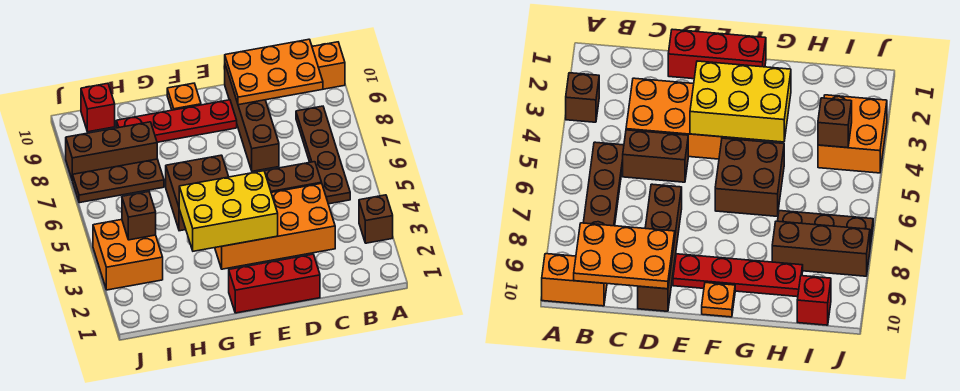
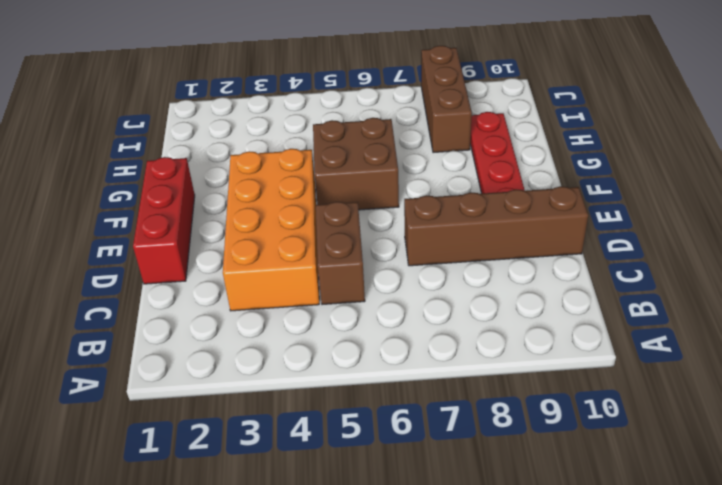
none -> brown 1x1 brick [359,195,393,243]
none -> orange 1x2 brick [312,42,345,89]
none -> brown 1x4 plate [296,106,350,204]

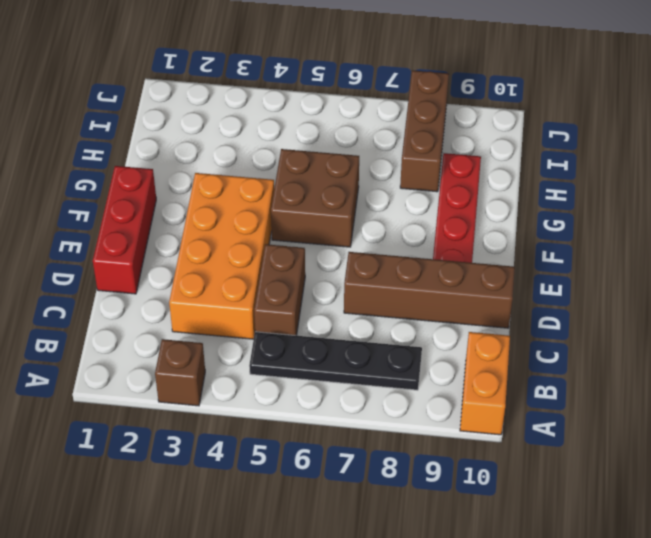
black 1x4 plate [249,332,422,390] -> brown 1x4 plate [296,106,350,204]
none -> orange 1x1 plate [167,83,201,110]
none -> brown 1x3 plate [72,159,164,203]
none -> orange 2x2 brick [93,220,163,290]

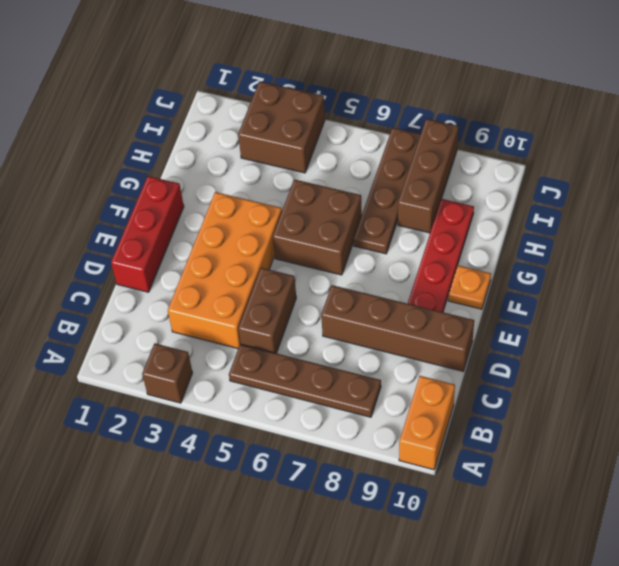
brown 1x4 plate [354,128,421,254] -> brown 1x3 plate [72,159,164,203]
brown 2x2 brick [238,81,325,173] -> orange 2x2 brick [93,220,163,290]
none -> red 1x1 brick [81,83,115,132]
none -> orange 2x3 plate [225,39,323,105]
none -> yellow 2x3 brick [179,171,278,251]

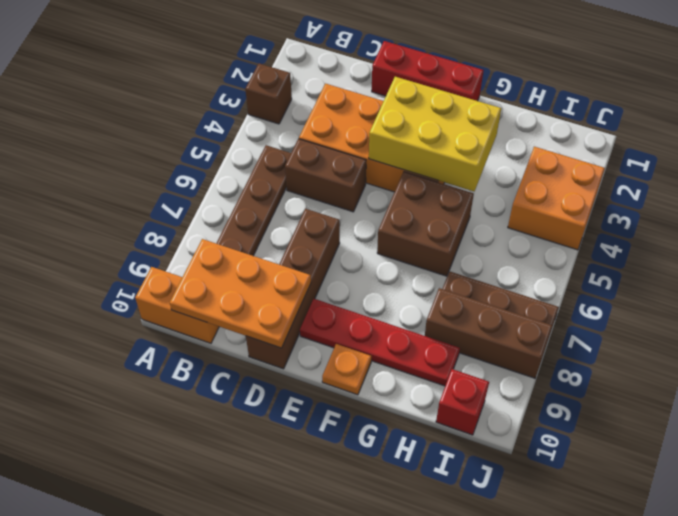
none -> brown 1x1 brick [122,192,156,240]

